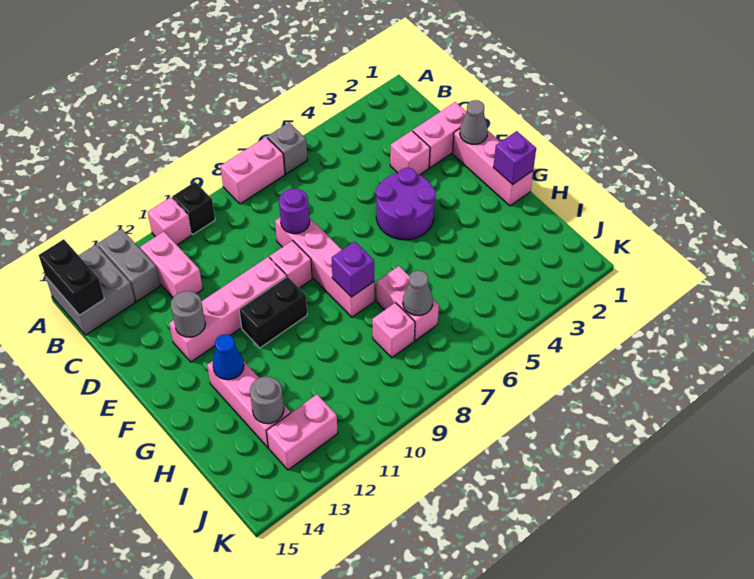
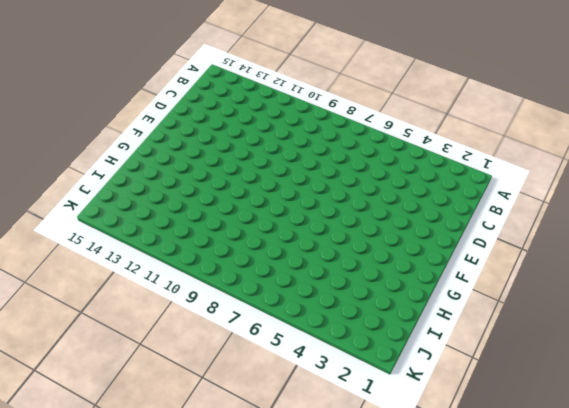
none -> grey 1x1 brick [267,123,307,174]
none -> pink 1x2 brick [220,137,285,204]
none -> black 1x1 brick [172,182,215,234]

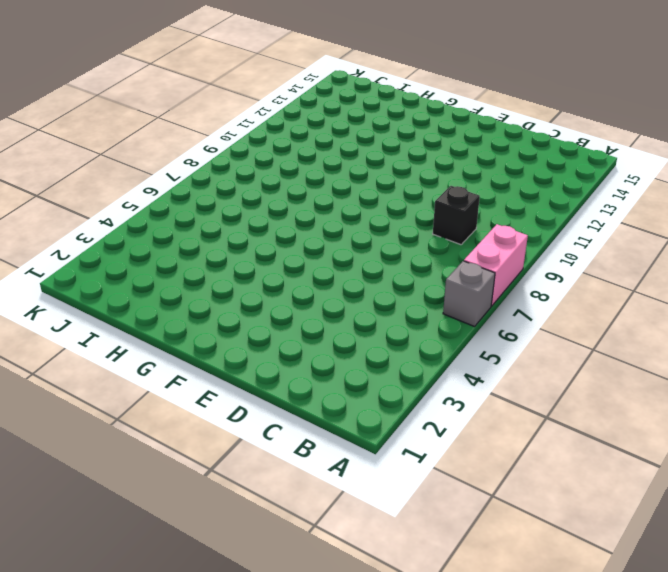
black 1x1 brick [433,186,480,245] -> black 1x1 brick moved to [172,182,215,234]
none -> pink 1x1 brick [148,197,191,245]
none -> grey 1x2 brick [97,229,160,302]
none -> grey 2x2 brick [46,245,135,335]

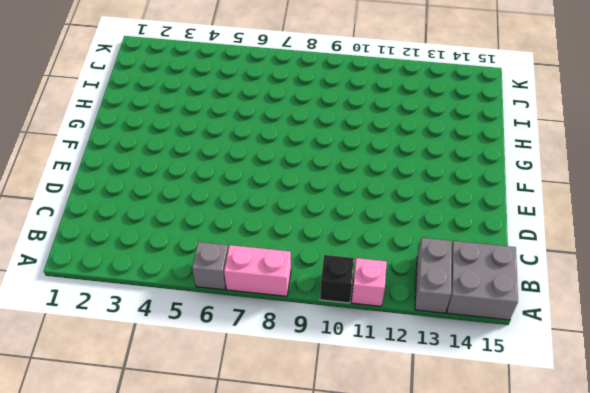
none -> pink 1x2 brick [140,232,203,298]
none -> pink 1x2 brick [413,102,466,168]
none -> pink 1x1 brick [390,131,430,175]

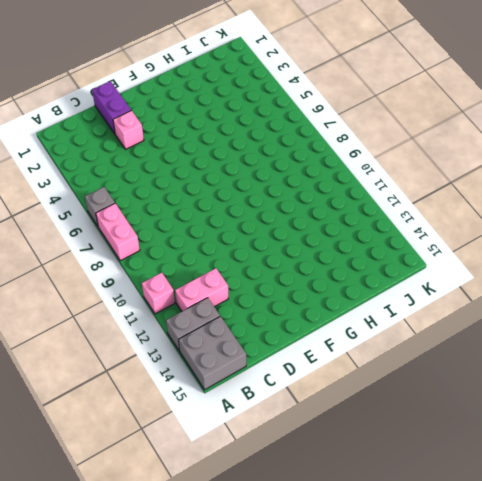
purple 1x2 brick [92,81,131,134] -> pink 1x2 brick [413,102,466,168]
none -> black 1x1 brick [172,182,215,234]
none -> pink 1x4 brick [275,218,374,317]
none -> pink 1x3 brick [453,129,533,206]

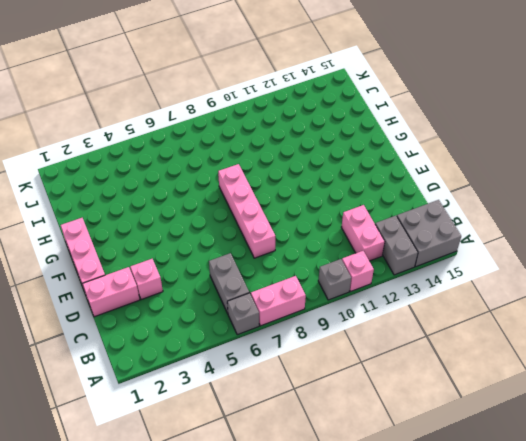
grey 1x1 brick [318,259,351,300] -> black 1x1 brick [172,182,215,234]
grey 1x2 brick [209,253,249,313] -> none
none -> purple 2x2 round brick [376,168,436,240]
none -> pink 1x1 brick [270,241,312,288]
none -> pink 1x4 brick [169,257,287,362]

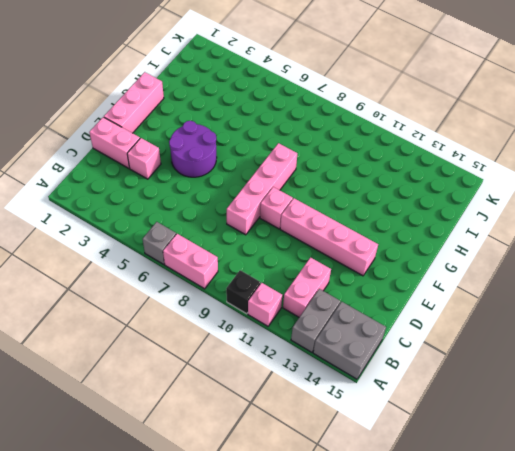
none -> black 1x2 brick [239,276,307,348]
none -> pink 1x3 brick [207,361,290,447]
none -> pink 1x2 brick [376,266,439,341]

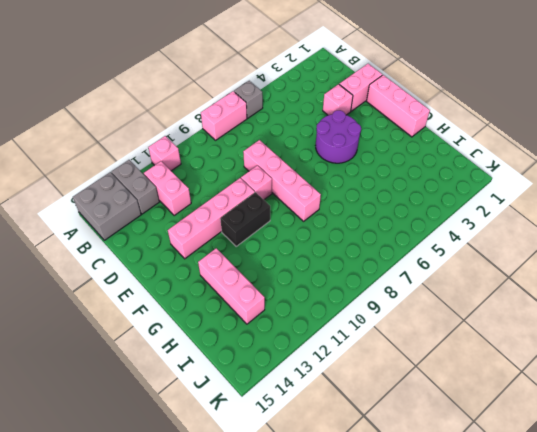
none -> black 1x1 brick [172,182,215,234]
none -> pink 1x2 brick [376,266,439,341]
none -> pink 1x1 brick [372,303,415,358]

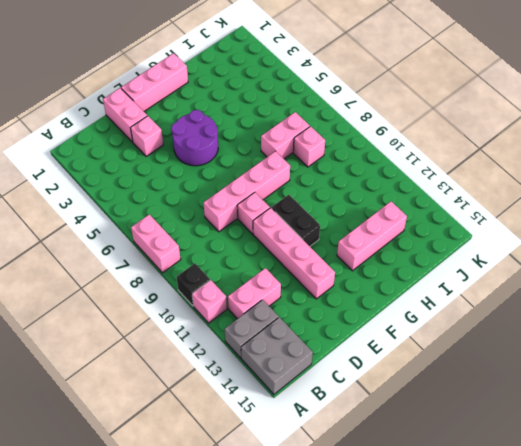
none -> grey 1x1 brick [267,123,307,174]
none -> pink 1x2 brick [267,395,338,470]
none -> black 1x2 brick [39,239,104,315]

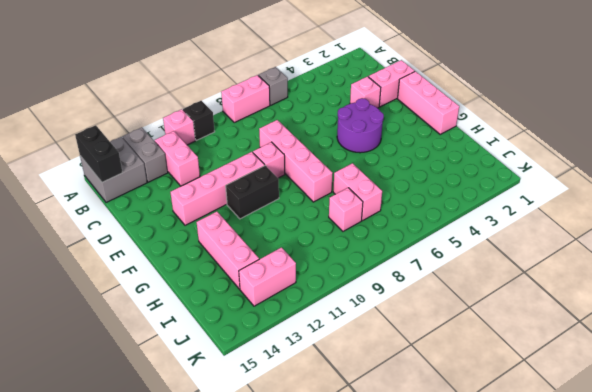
none -> purple 1x1 round brick [279,188,310,234]
none -> grey 1x1 cone [460,100,488,144]
none -> grey 1x1 round brick [171,291,205,337]

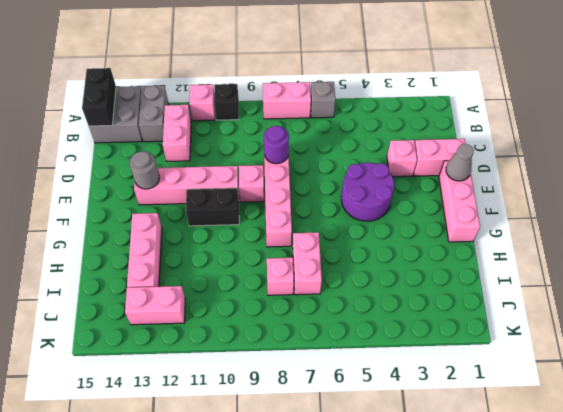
none -> purple 1x1 brick [493,131,536,185]
none -> purple 1x1 brick [332,241,374,297]
none -> blue 1x1 cone [213,334,244,380]

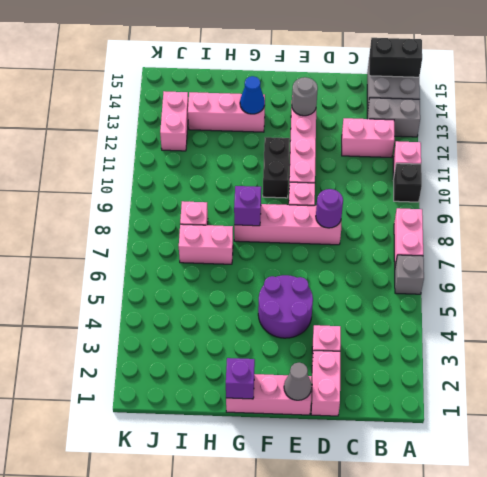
none -> grey 1x1 cone [403,270,433,316]
none -> grey 1x1 round brick [250,376,284,424]

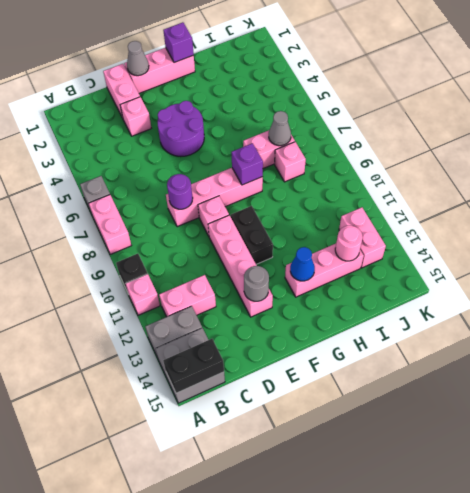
pink 1x1 round brick [335,226,363,261] -> grey 1x1 round brick [250,376,284,424]

